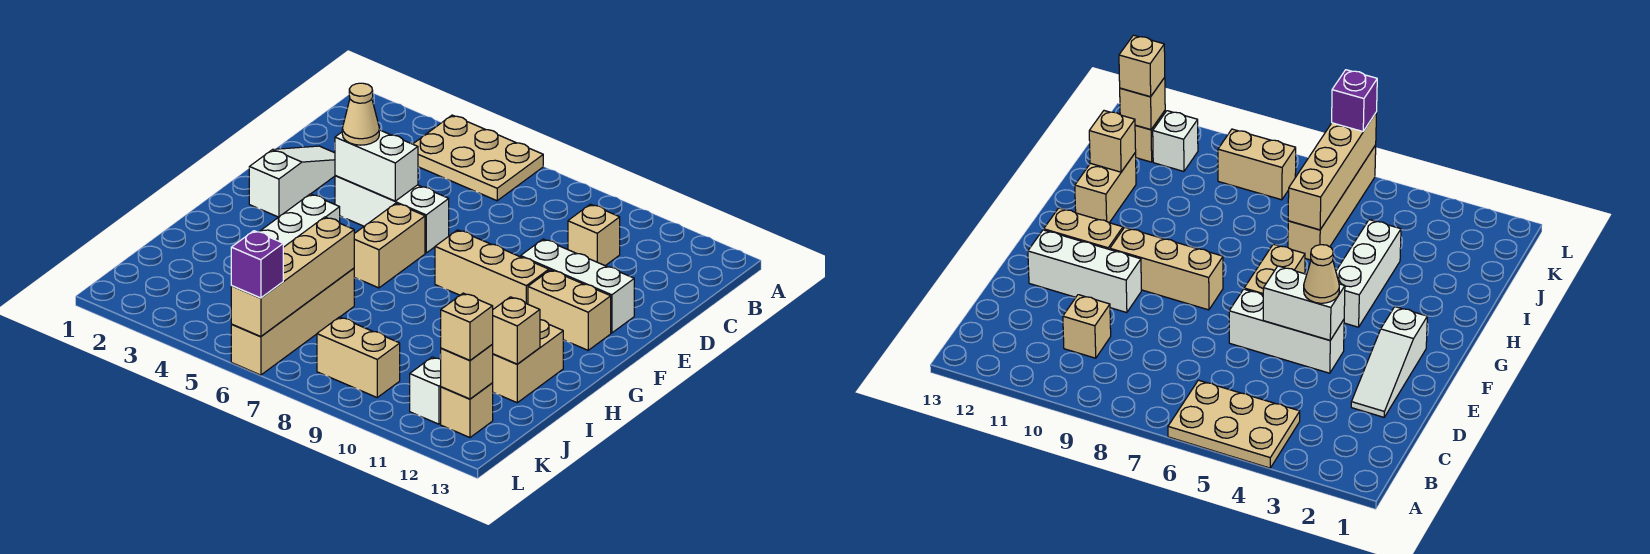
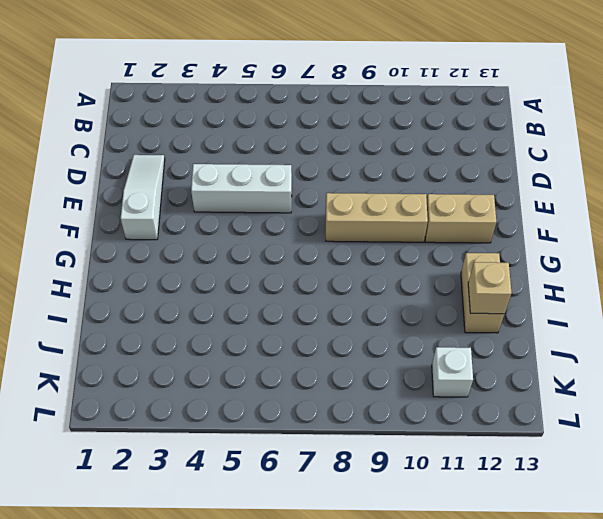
none -> tan 2x3 plate [413,115,543,201]
none -> tan 1x1 brick [568,204,620,266]
none -> white 1x3 brick [521,239,634,333]

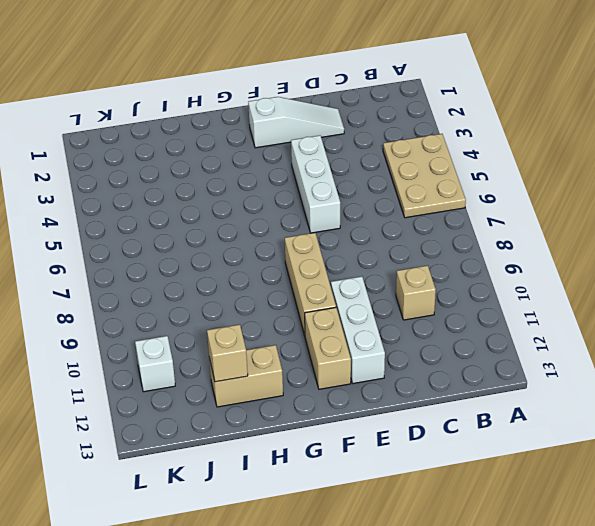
none -> tan 1x2 brick [354,203,425,288]
none -> white 1x3 brick [259,194,340,247]
none -> tan 1x4 brick [231,268,354,375]

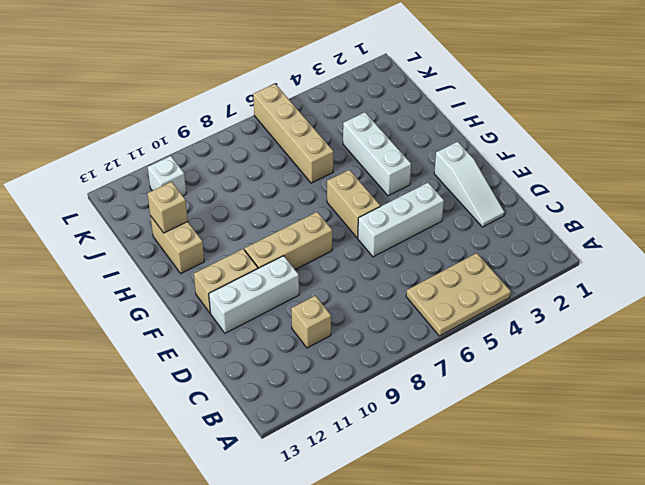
none -> tan 1x2 brick [317,317,400,397]
none -> tan 1x1 brick [441,383,493,438]
none -> white 1x2 brick [335,130,418,201]

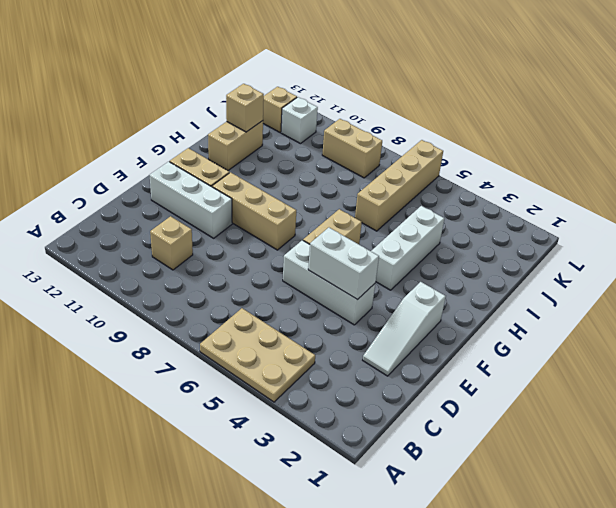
none -> tan 1x4 brick [231,217,354,337]
none -> tan 1x1 brick [441,345,493,399]
none -> tan 1x1 cone [342,83,379,145]

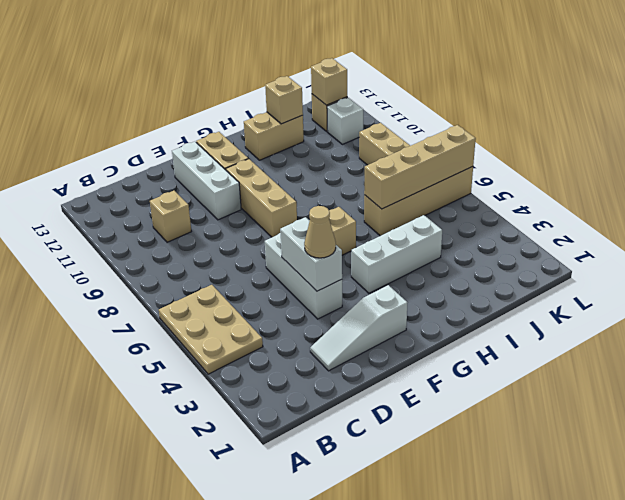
none -> tan 1x1 brick [441,293,493,360]
none -> purple 1x1 brick [231,231,283,298]

